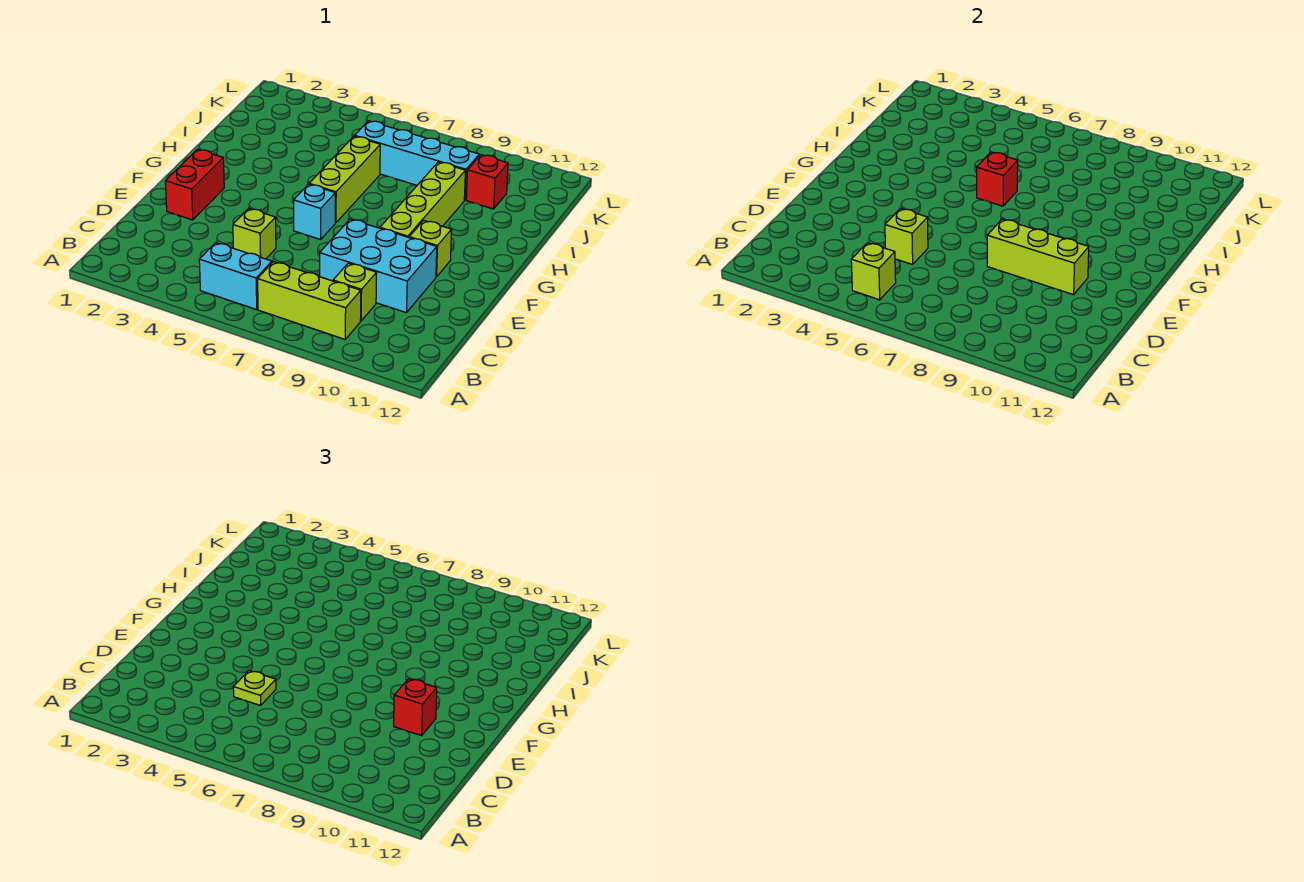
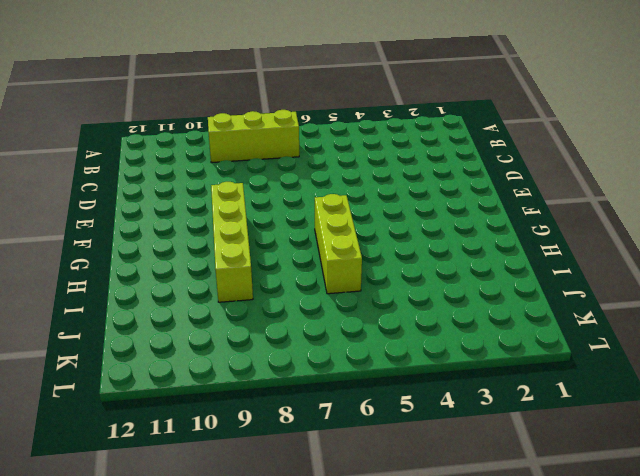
none -> cyan 1x2 brick [199,243,272,310]
none -> lime 1x1 brick [333,263,377,321]
none -> lime 1x1 brick [233,208,276,259]

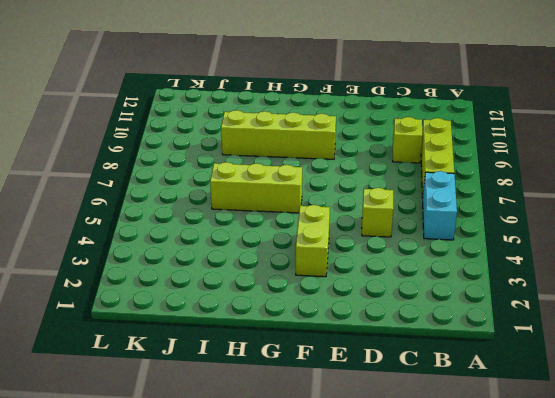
lime 1x2 brick [296,205,330,277] -> none
none -> cyan 2x3 brick [320,219,437,313]
none -> red 1x2 brick [165,149,224,220]
none -> cyan 1x1 brick [294,184,335,239]

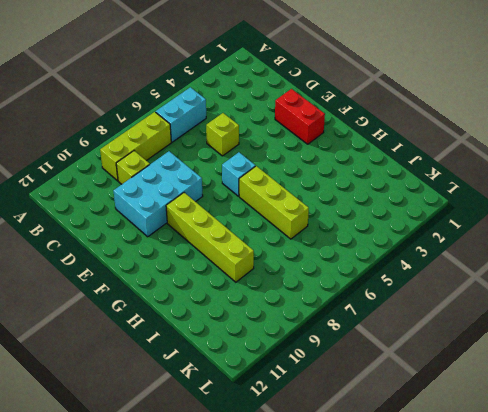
none -> lime 1x1 brick [409,220,452,277]
none -> cyan 1x4 brick [355,121,479,200]
none -> red 1x1 brick [466,155,508,209]

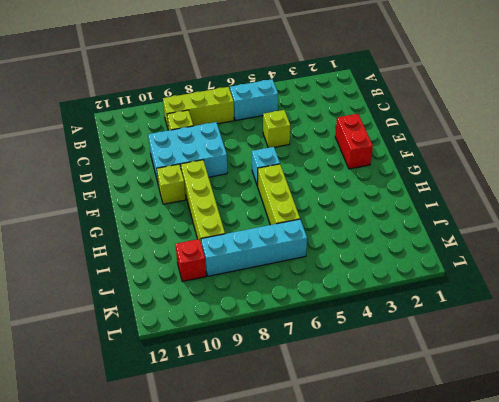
none -> lime 1x1 brick [851,243,896,300]
none -> lime 1x1 brick [885,208,928,264]
none -> lime 1x3 brick [987,219,1089,295]

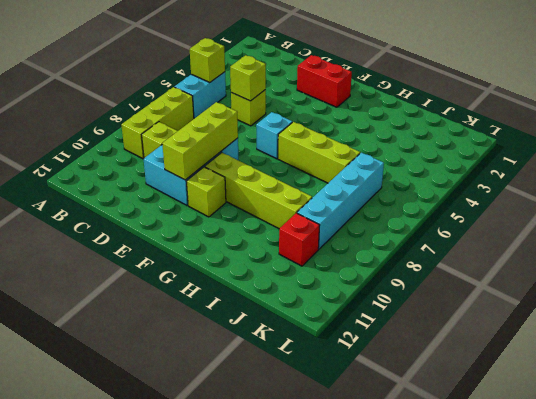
none -> red 1x1 brick [977,152,1018,206]
none -> lime 1x1 plate [233,671,276,705]
none -> red 1x1 brick [394,679,437,736]

